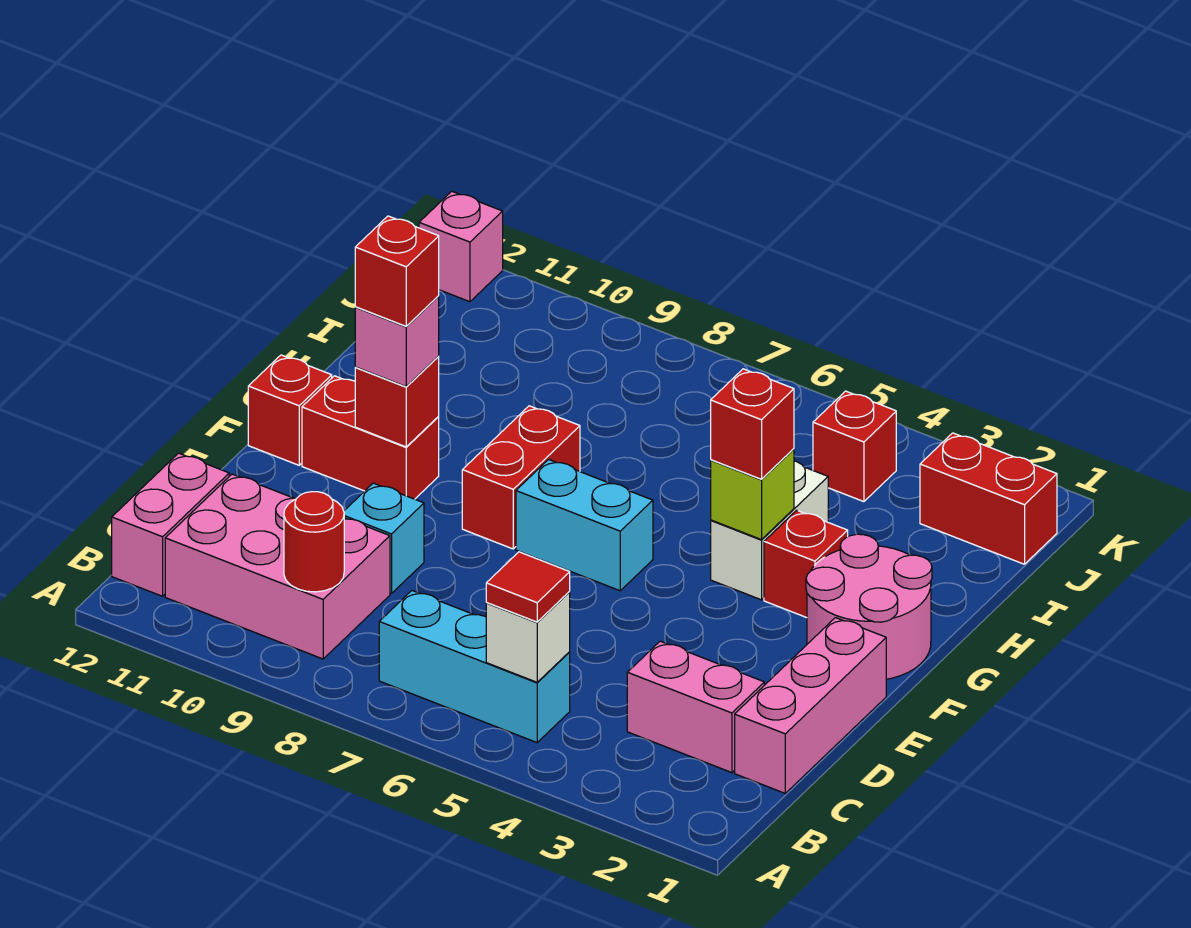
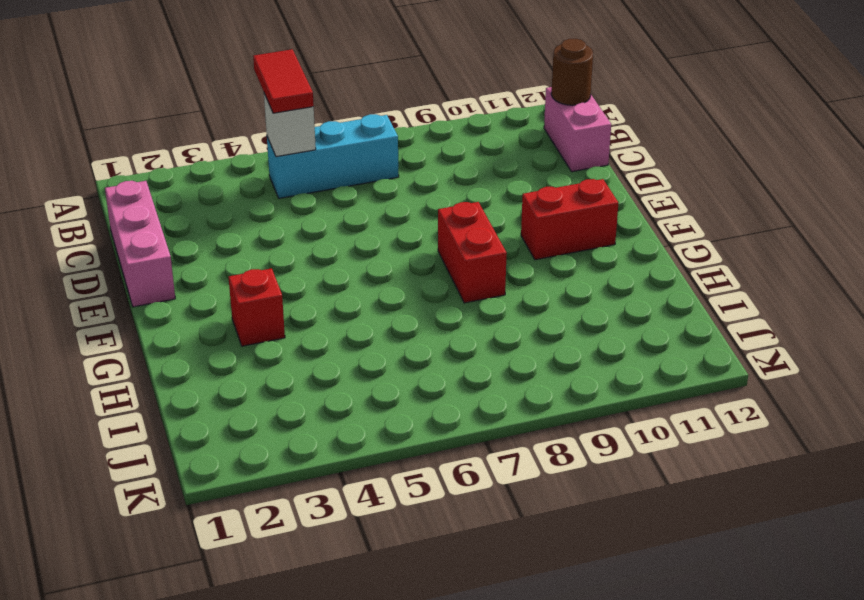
red 1x2 tile [253,49,314,113] -> red 1x1 tile [486,552,570,622]
brown 1x1 round brick [551,39,593,105] -> none
none -> pink 2x3 brick [165,474,390,659]
none -> pink 1x2 brick [627,641,764,773]
none -> cyan 1x1 brick [344,483,424,594]

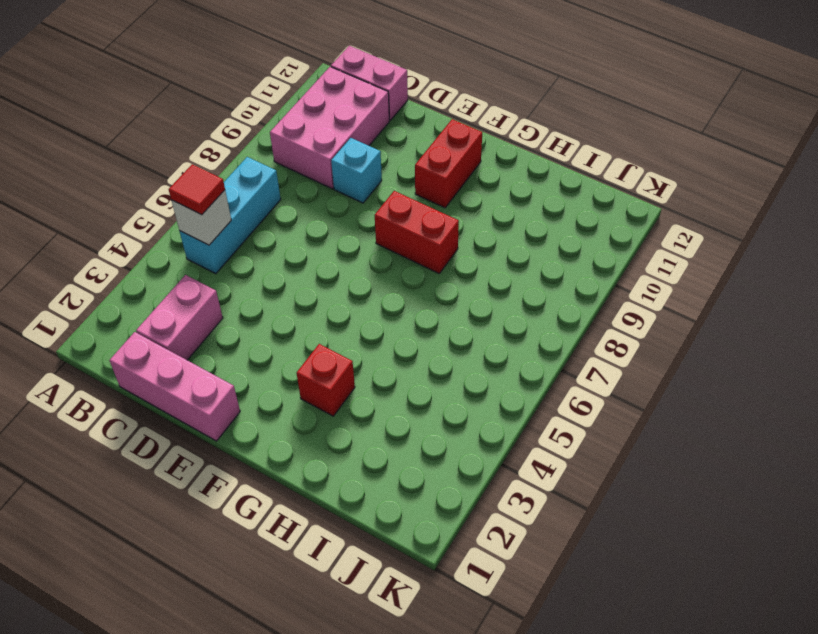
none -> pink 2x2 round brick [806,534,932,679]
none -> cyan 1x2 brick [516,460,653,591]
none -> red 1x1 brick [248,355,332,465]

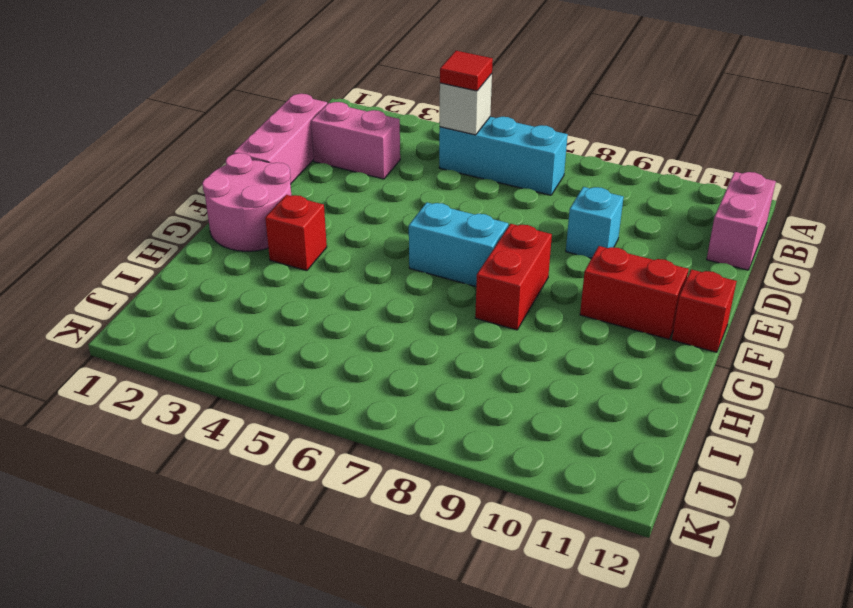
none -> pink 2x3 brick [165,474,390,659]
none -> white 1x2 brick [711,461,828,600]
none -> red 1x2 brick [920,433,1057,564]

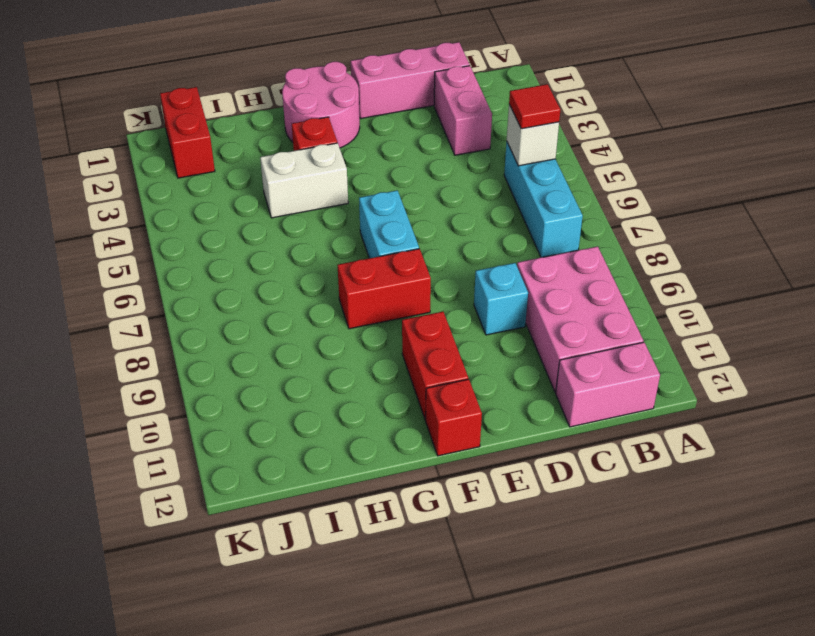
none -> red 1x1 brick [813,391,896,502]
none -> pink 1x1 brick [419,191,503,302]
none -> red 1x1 round brick [284,492,344,592]

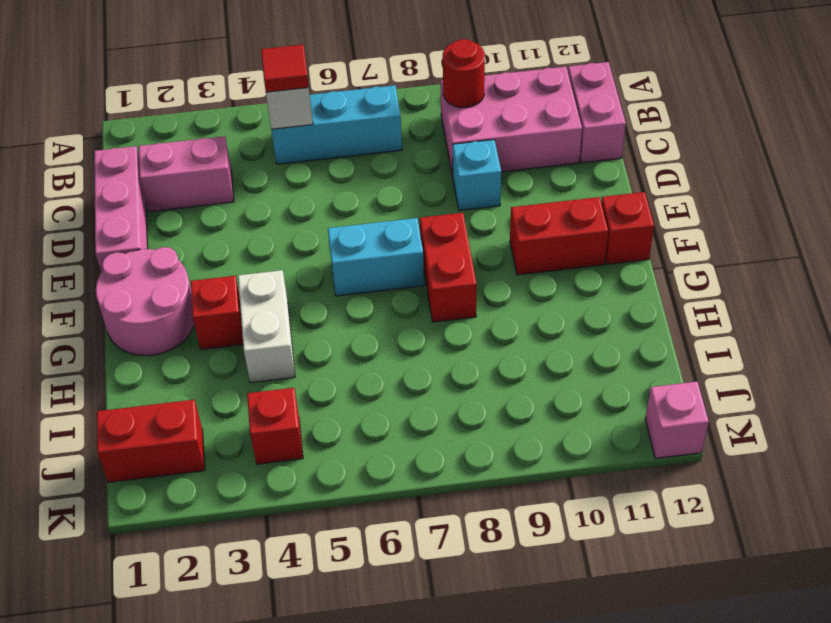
none -> red 1x1 brick [355,357,439,447]
none -> lime 1x1 brick [711,449,794,540]
none -> pink 1x1 brick [355,296,439,387]

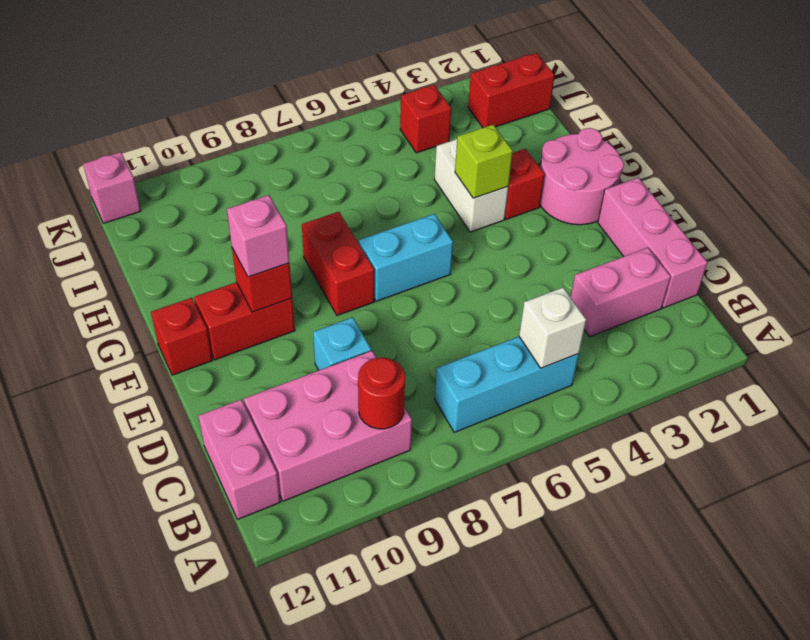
none -> red 1x1 tile [486,552,570,622]
none -> red 1x1 brick [711,369,794,479]
none -> red 1x1 brick [355,216,439,326]

